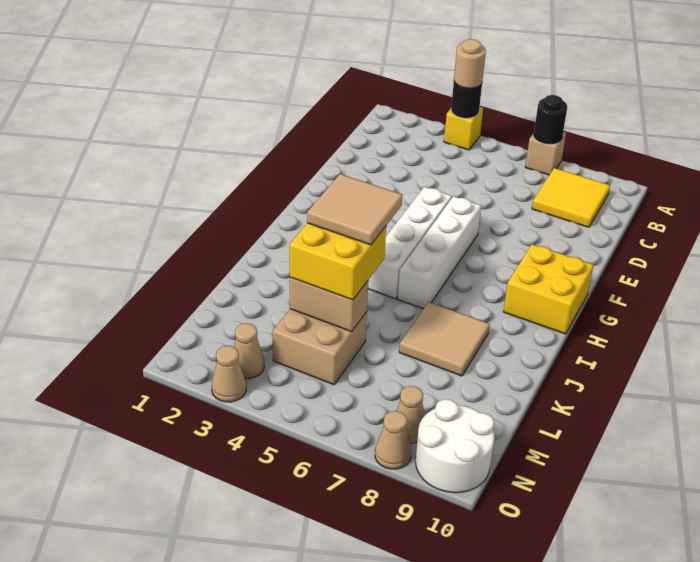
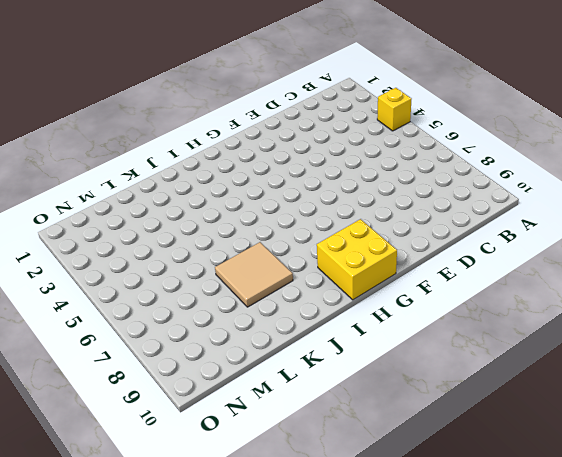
none -> tan 1x1 brick [525,131,566,175]
none -> yellow 2x2 tile [532,168,610,227]
none -> white 1x4 brick [368,187,452,299]

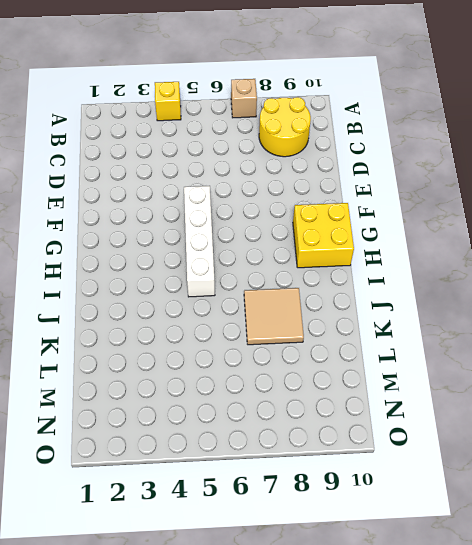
yellow 2x2 round brick [259,97,311,157] -> yellow 2x2 tile [532,168,610,227]
none -> white 1x4 brick [397,196,481,309]
none -> tan 2x2 brick [272,309,367,385]
none -> tan 1x1 cone [234,323,264,379]

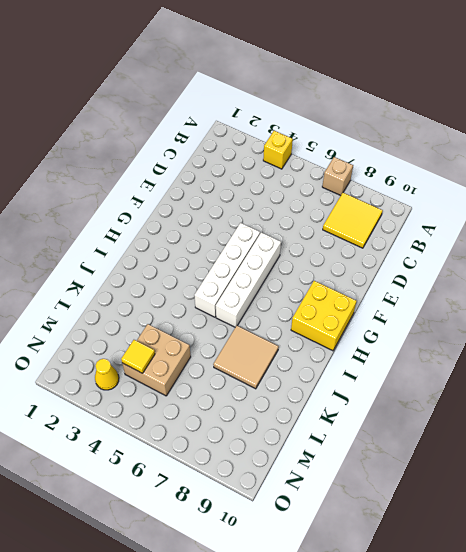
yellow 1x1 tile [121,340,155,373] -> none
yellow 1x1 cone [95,359,119,390] -> tan 1x1 cone [234,323,264,379]
none -> tan 1x1 cone [396,386,425,443]
none -> white 2x2 round brick [416,399,495,493]
none -> tan 1x1 cone [212,346,246,402]

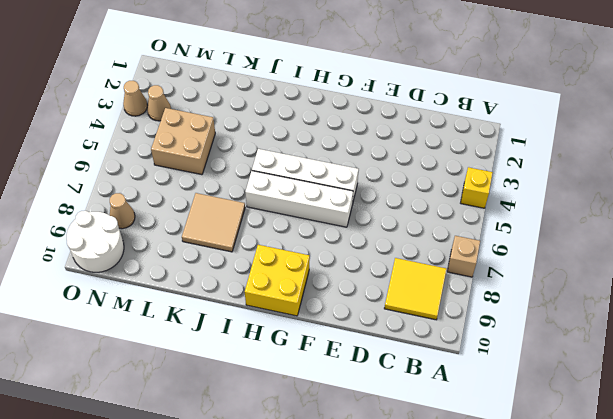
none -> tan 1x1 cone [375,411,411,469]
none -> black 1x1 round brick [451,82,482,118]
none -> black 1x1 round brick [534,95,567,144]

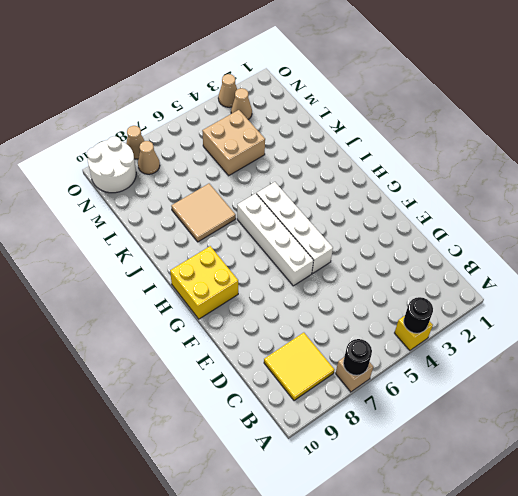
none -> tan 1x2 brick [290,277,369,332]
none -> tan 1x1 round brick [454,39,486,88]
none -> yellow 2x2 brick [290,223,386,300]

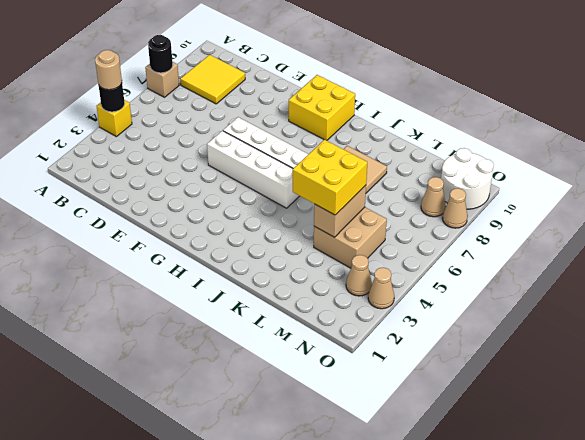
none -> tan 2x2 tile [307,174,402,245]

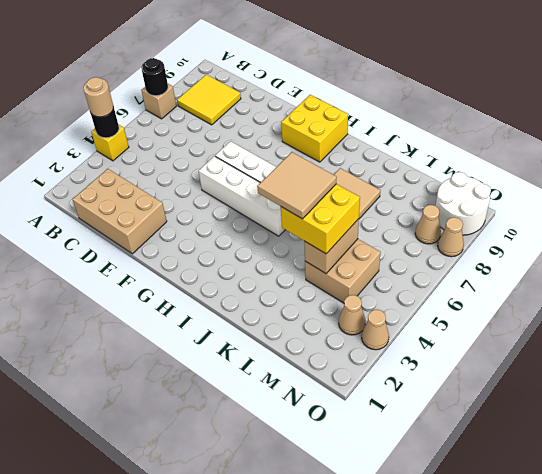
tan 2x3 brick [73,169,167,254] -> none

